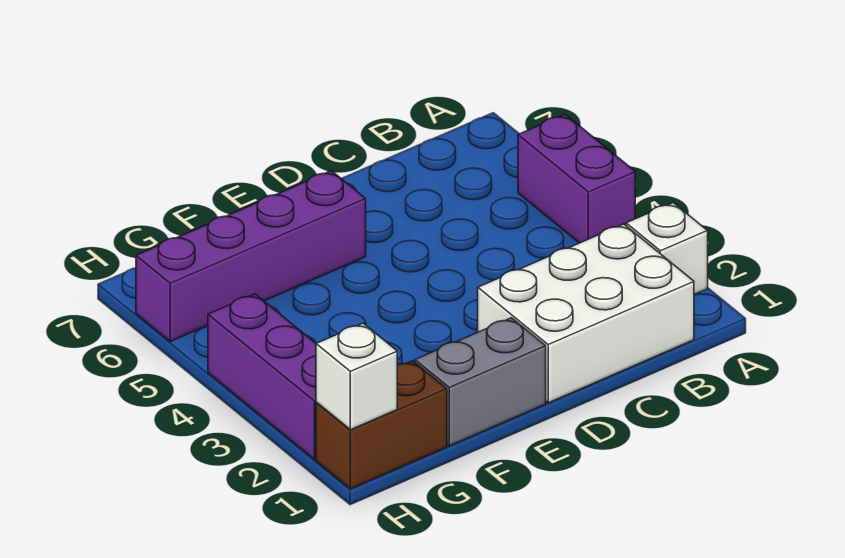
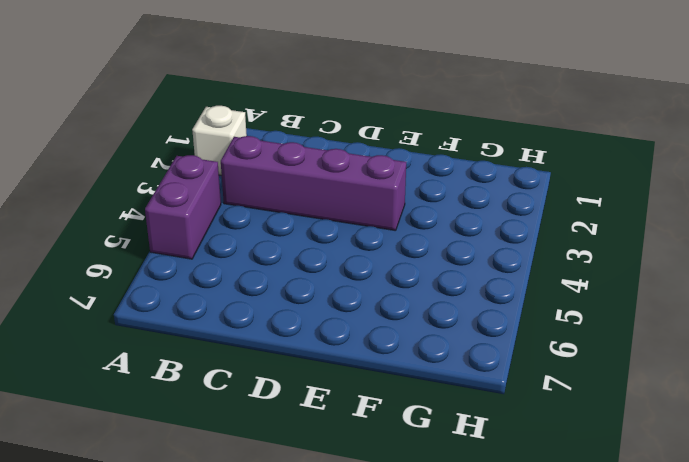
purple 1x4 brick [221,136,406,231] -> purple 1x4 brick moved to [136,171,366,341]
none -> white 2x3 brick [478,224,694,403]
none -> grey 1x2 brick [415,318,546,446]

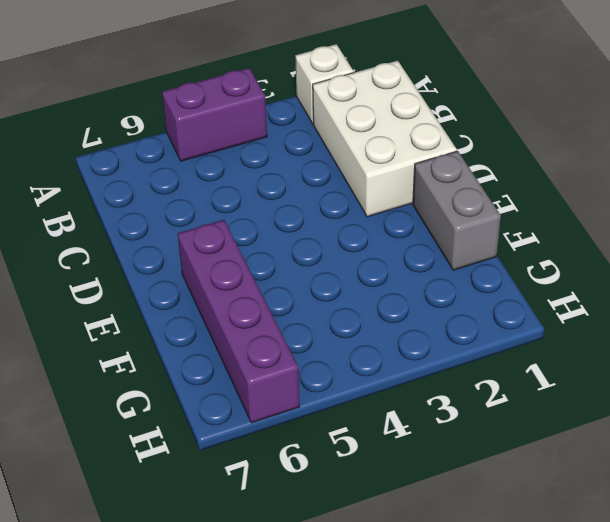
none -> brown 1x2 brick [316,361,447,489]
none -> purple 1x3 brick [208,294,316,459]

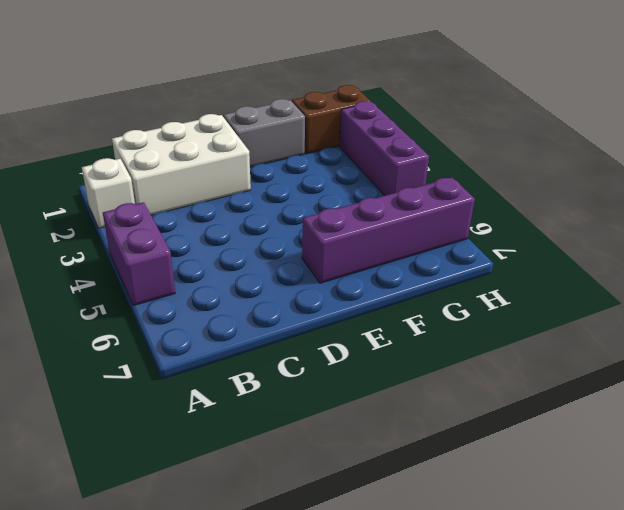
none -> white 1x1 brick [316,323,397,430]

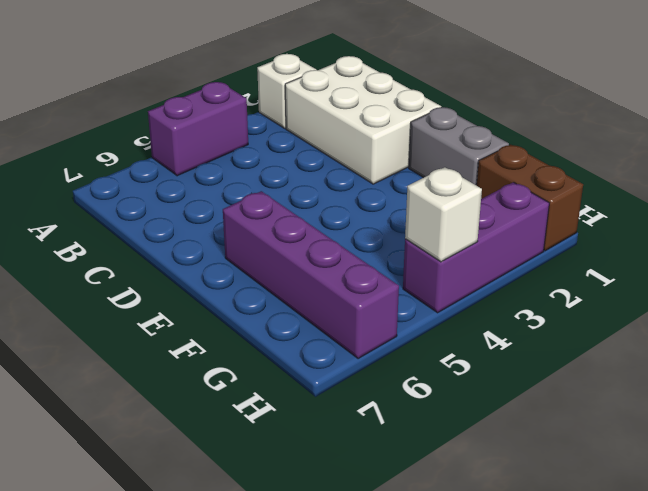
white 1x1 brick [405,167,482,262] -> white 1x1 brick moved to [316,323,397,430]

